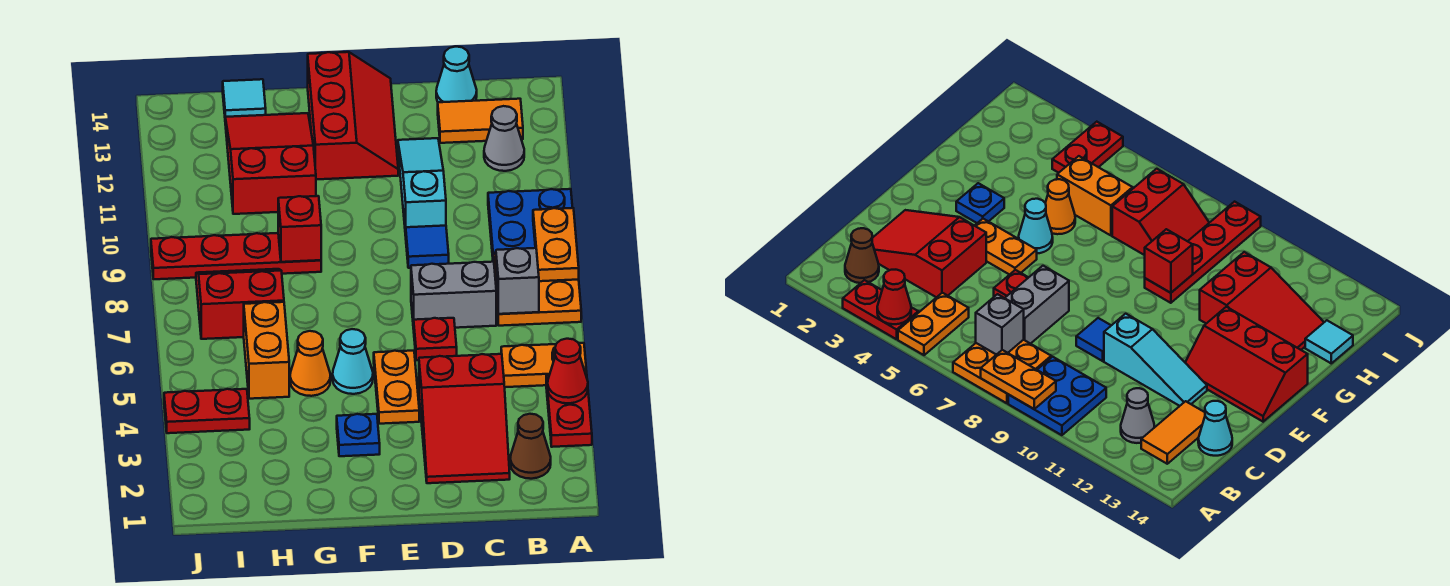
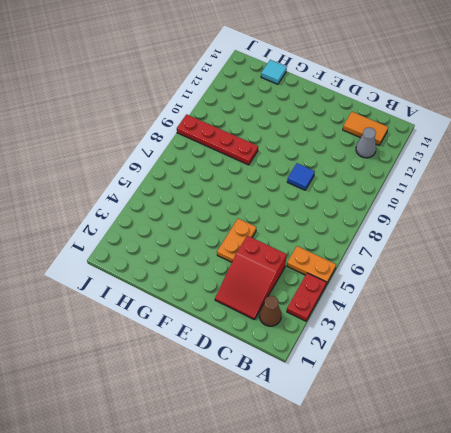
none -> orange 2x2 plate [493,254,581,326]
none -> blue 2x2 plate [488,189,573,256]
none -> grey 1x2 brick [411,262,496,329]

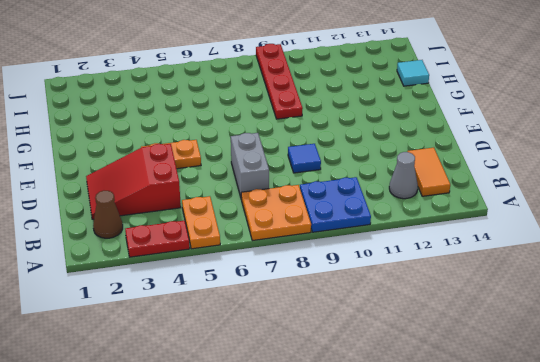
none -> cyan 1x1 cone [436,47,477,102]
none -> red 1x1 plate [414,318,457,360]
none -> cyan 1x3 slope [398,138,446,236]

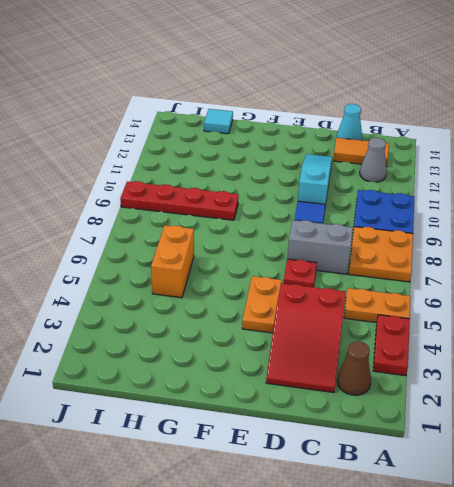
none -> red 2x3 slope [308,52,398,180]
none -> blue 1x1 plate [337,414,380,456]
none -> cyan 1x1 cone [333,329,373,394]

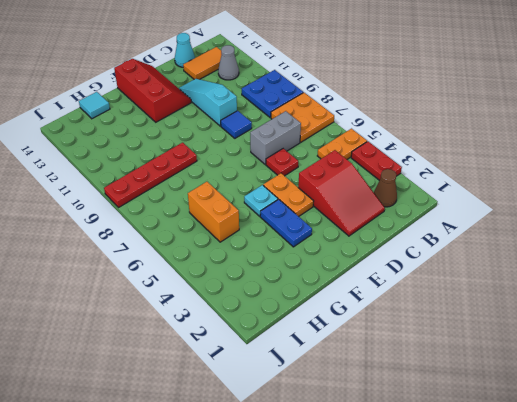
blue 1x2 plate [260,199,312,247] -> blue 1x1 plate [337,414,380,456]
cyan 1x1 plate [244,185,278,216] -> cyan 1x1 cone [333,329,373,394]
none -> orange 1x1 cone [290,331,331,396]
none -> red 2x3 slope [225,113,316,214]
none -> red 2x2 slope [196,269,284,339]

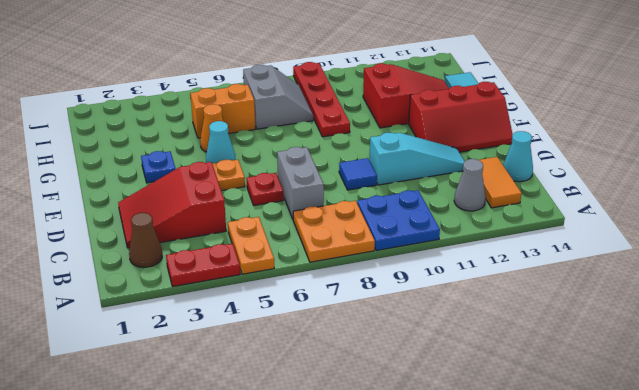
grey 2x2 slope [243,65,313,129] -> red 2x2 slope [196,269,284,339]
none -> red 1x2 plate [164,389,250,433]
none -> red 1x1 cone [548,339,588,403]
none -> orange 1x2 plate [533,208,579,281]

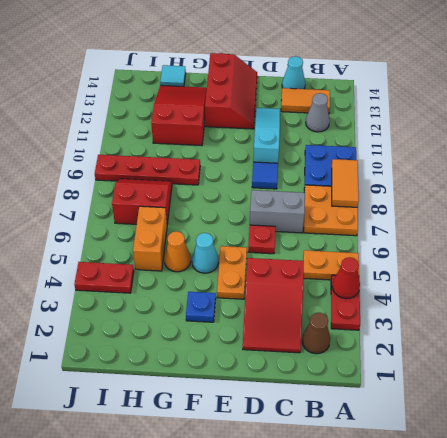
orange 1x2 tile [332,159,359,207] -> orange 1x2 plate [533,208,579,281]
none -> grey 1x1 brick [496,248,539,314]
none -> red 1x1 brick [278,196,321,262]

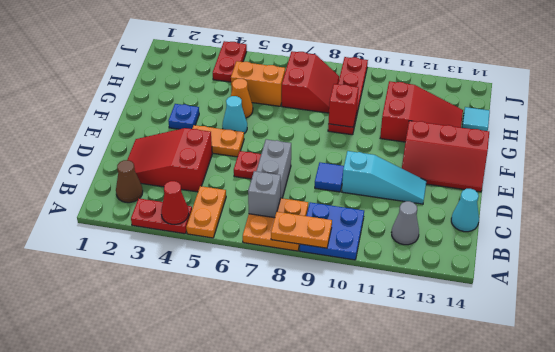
none -> orange 1x2 tile [438,99,523,143]

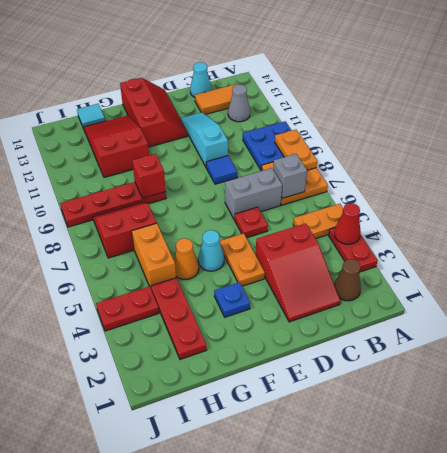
red 1x3 plate [151,278,207,359] -> none

